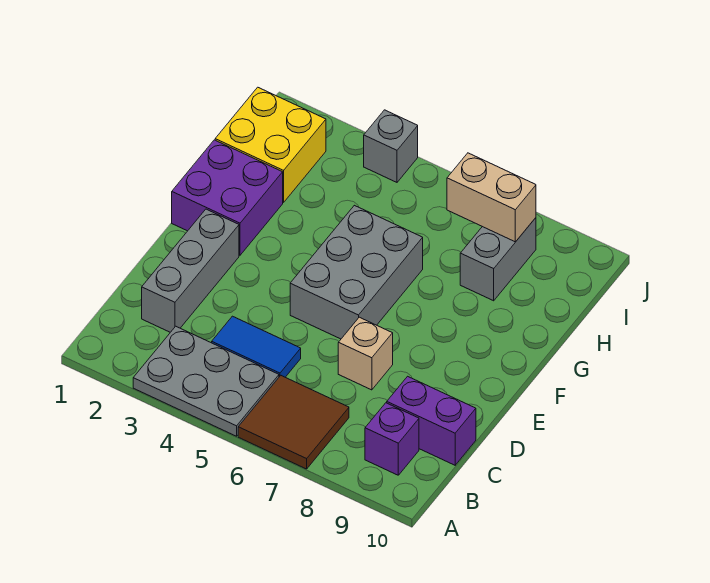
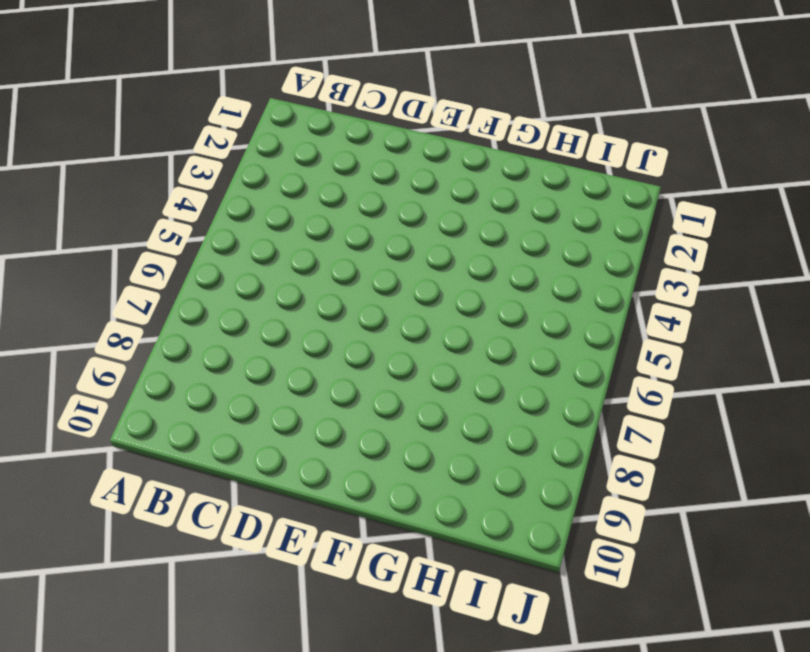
none -> grey 2x3 plate [133,326,279,436]
none -> brown 2x2 tile [238,376,349,469]
none -> purple 1x1 brick [365,403,419,475]

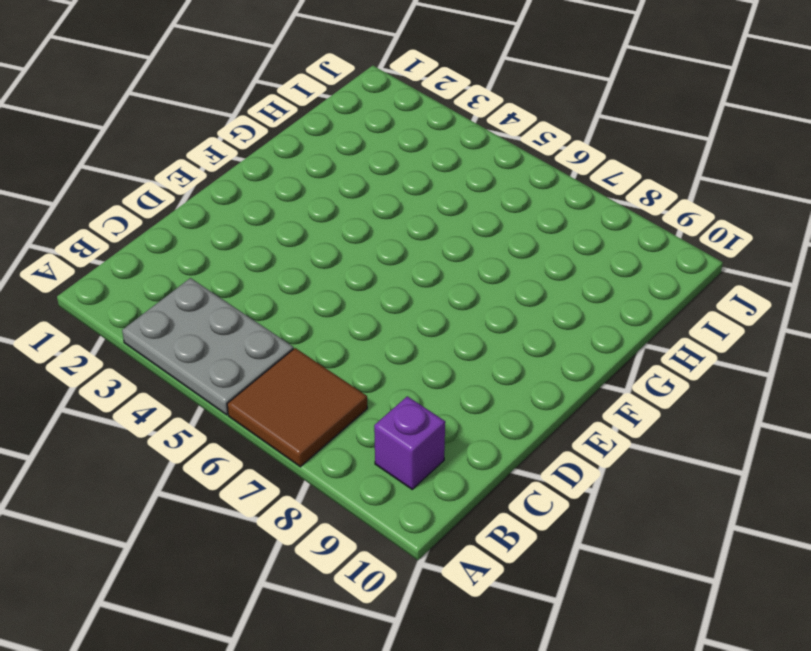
none -> grey 1x3 brick [142,209,239,332]
none -> blue 1x2 tile [212,316,301,377]
none -> purple 1x2 brick [387,376,476,465]

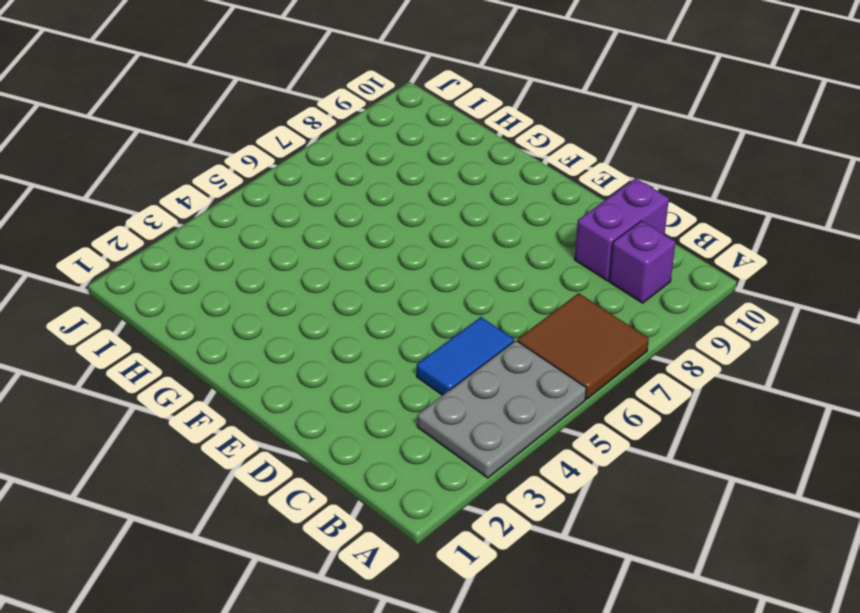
none -> grey 1x3 brick [142,209,239,332]
none -> tan 1x1 brick [338,317,393,390]
none -> grey 2x3 brick [290,205,423,339]

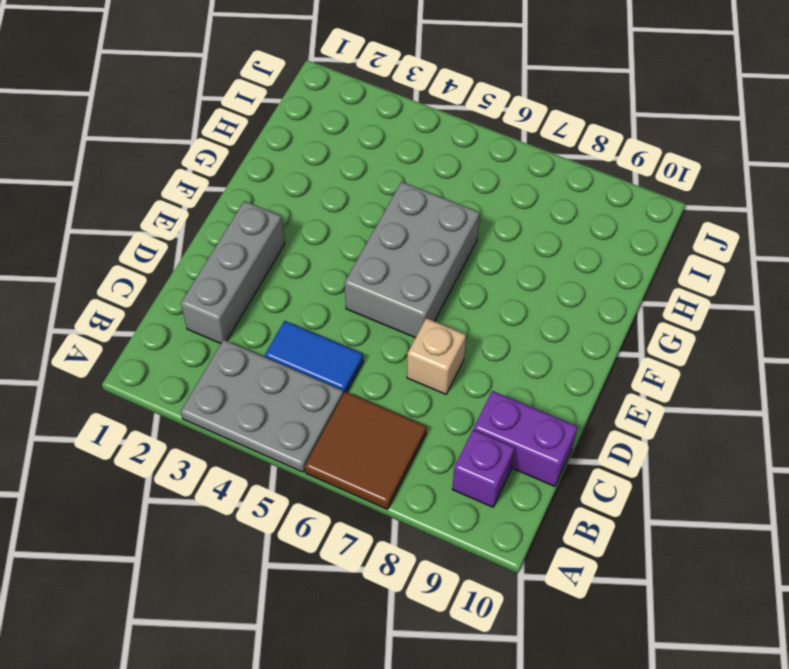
none -> purple 2x2 brick [172,140,283,255]
none -> yellow 2x2 brick [215,87,326,203]
none -> grey 1x2 brick [460,218,536,301]

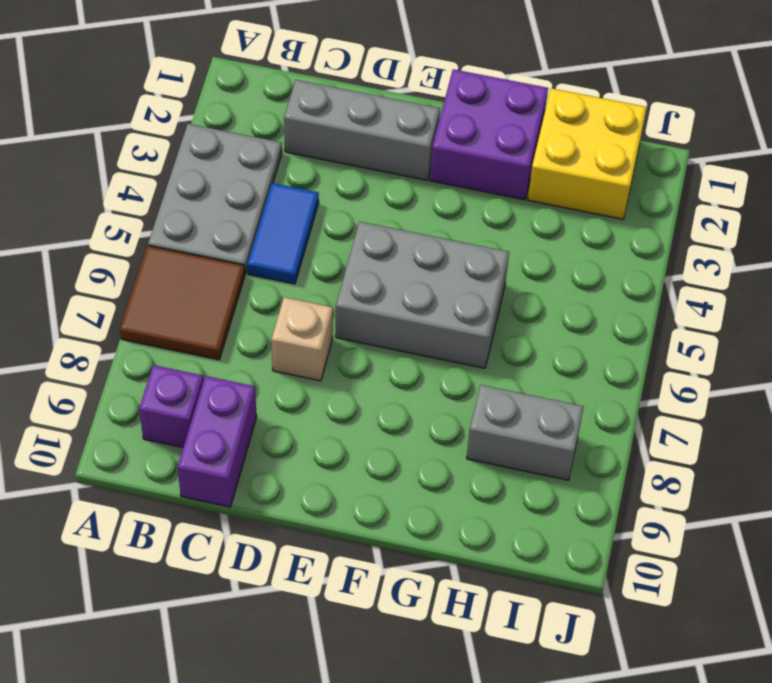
none -> grey 1x1 brick [364,110,418,182]
none -> tan 1x2 brick [447,153,536,242]

